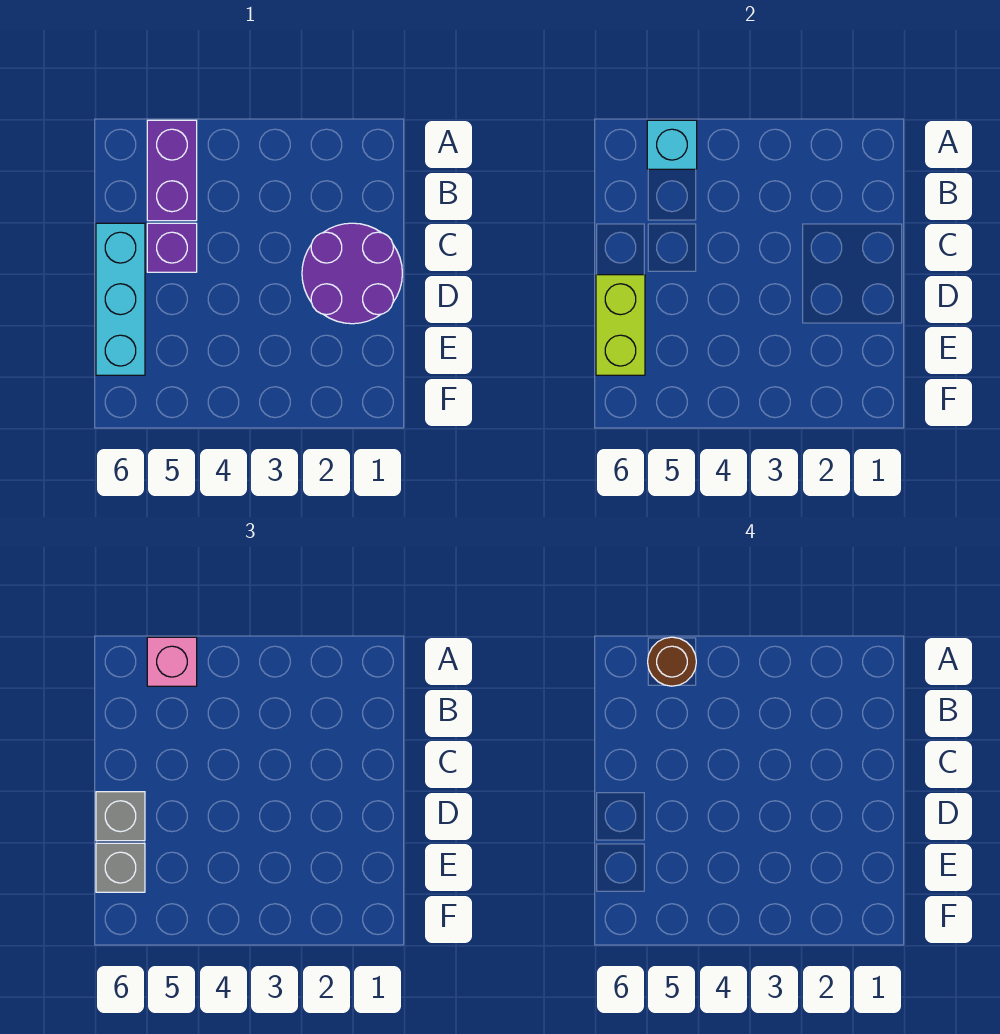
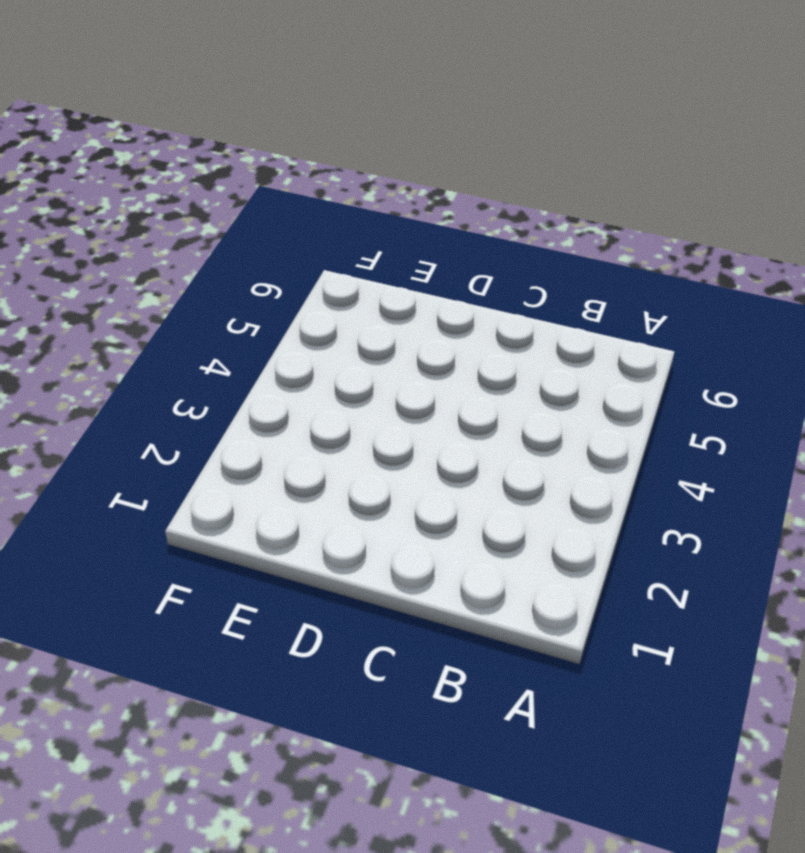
none -> purple 1x2 brick [147,120,197,221]
none -> purple 2x2 round brick [302,223,402,324]

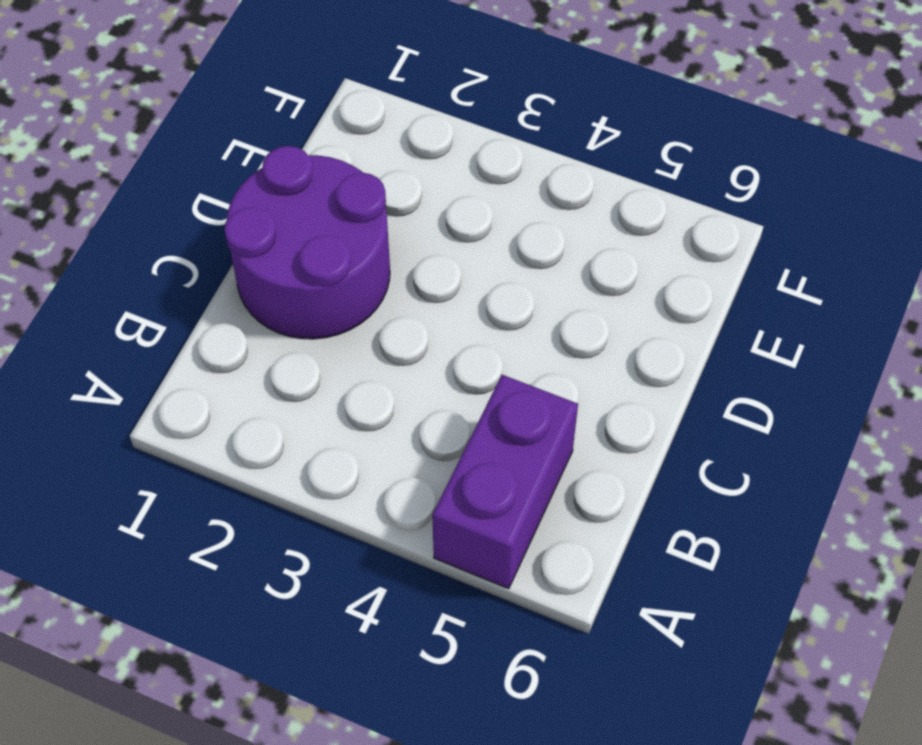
none -> purple 1x1 brick [147,223,197,272]
none -> cyan 1x3 brick [96,223,145,375]

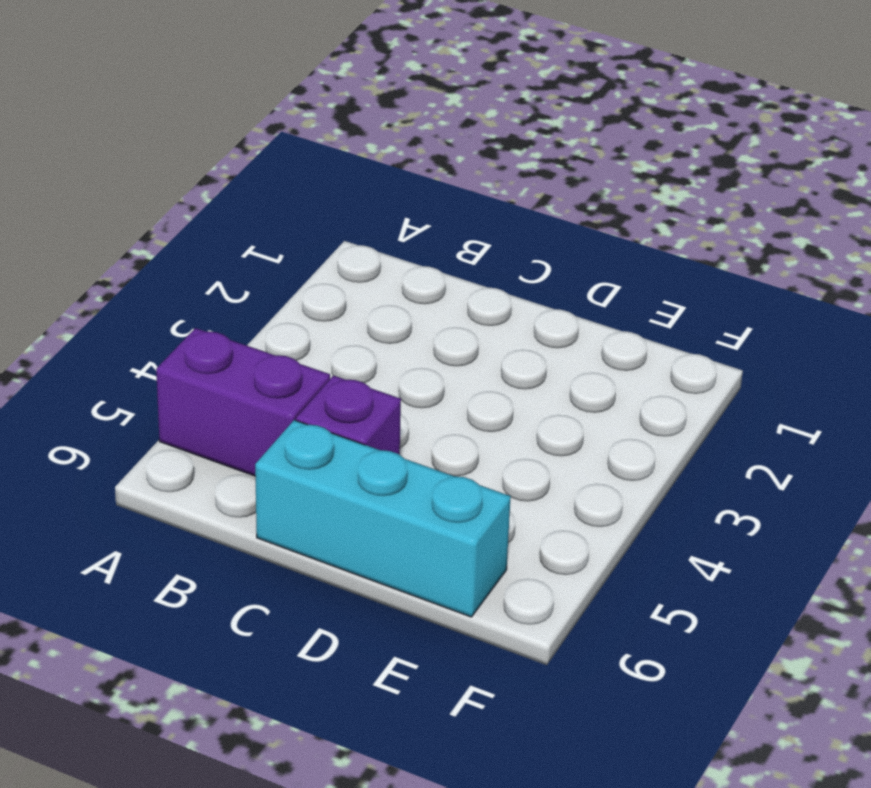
none -> purple 2x2 round brick [302,223,402,324]
none -> cyan 1x1 brick [647,120,697,169]

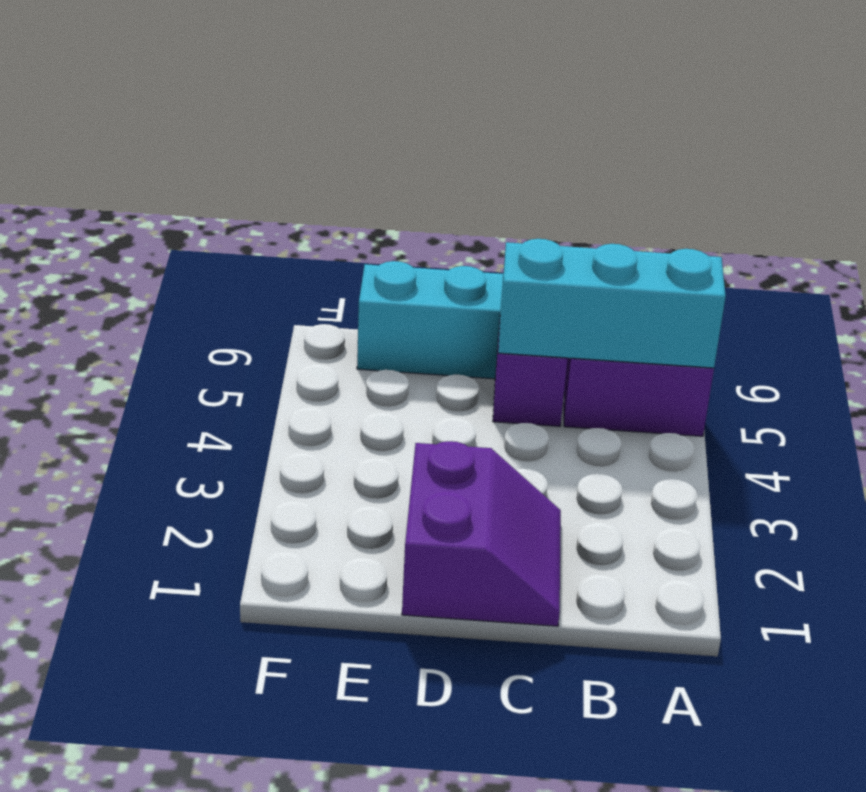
cyan 1x3 brick [498,239,726,368] -> cyan 1x1 brick [647,120,697,169]
purple 2x2 slope [402,441,561,626] -> purple 2x2 round brick [302,223,402,324]
none -> lime 1x2 brick [596,275,645,375]
none -> pink 1x1 brick [147,637,197,686]

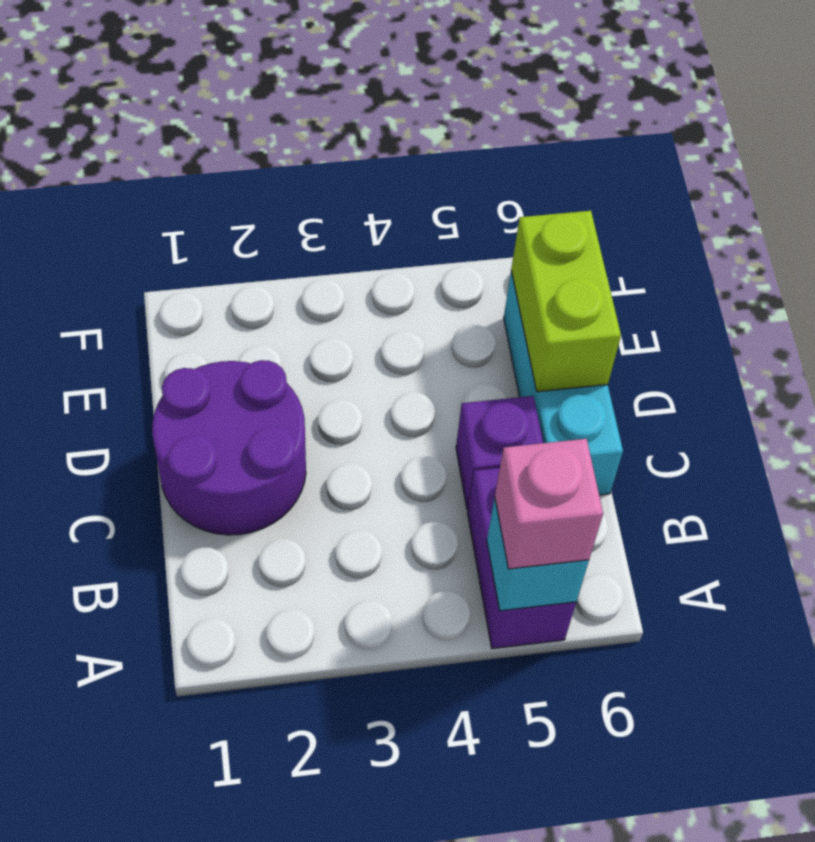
none -> grey 1x1 brick [96,792,145,841]
none -> grey 1x1 brick [96,843,145,892]

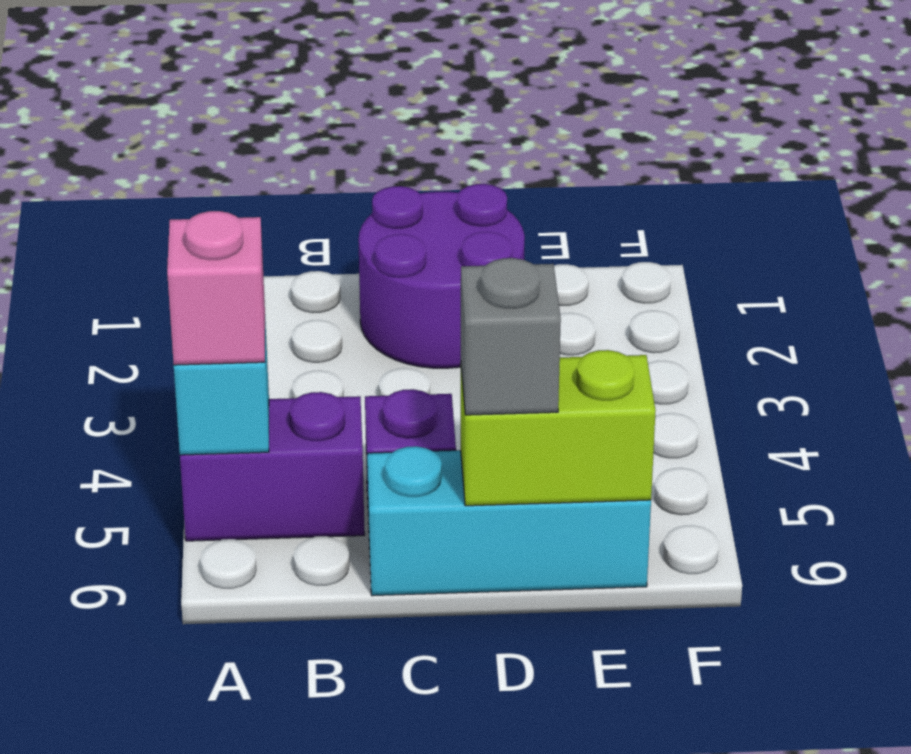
none -> grey 1x1 brick [96,843,145,892]
none -> brown 1x1 round brick [648,637,696,686]

